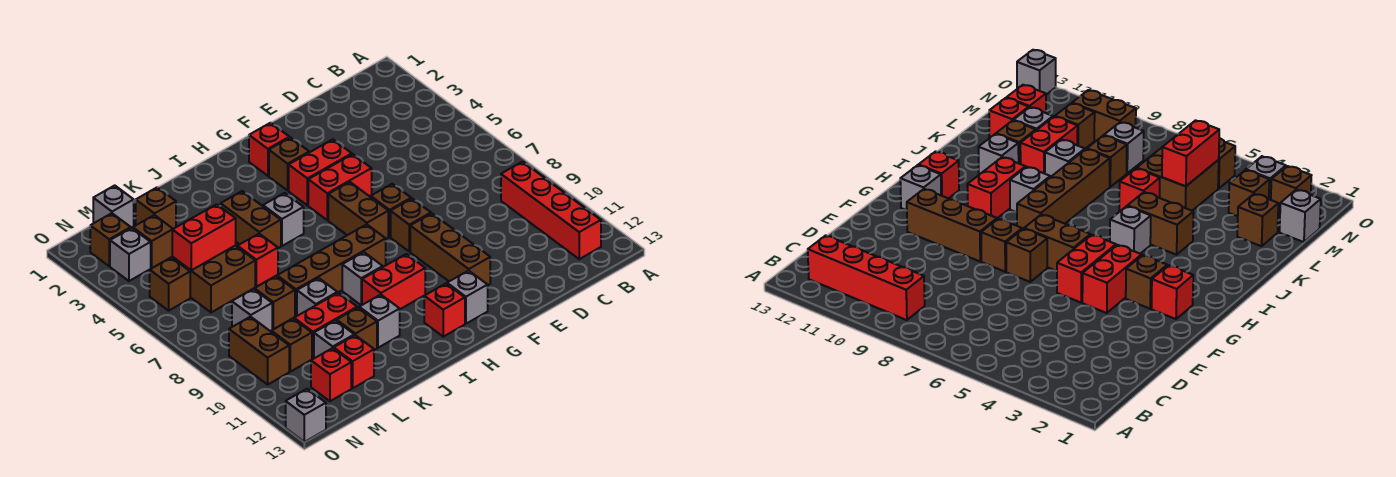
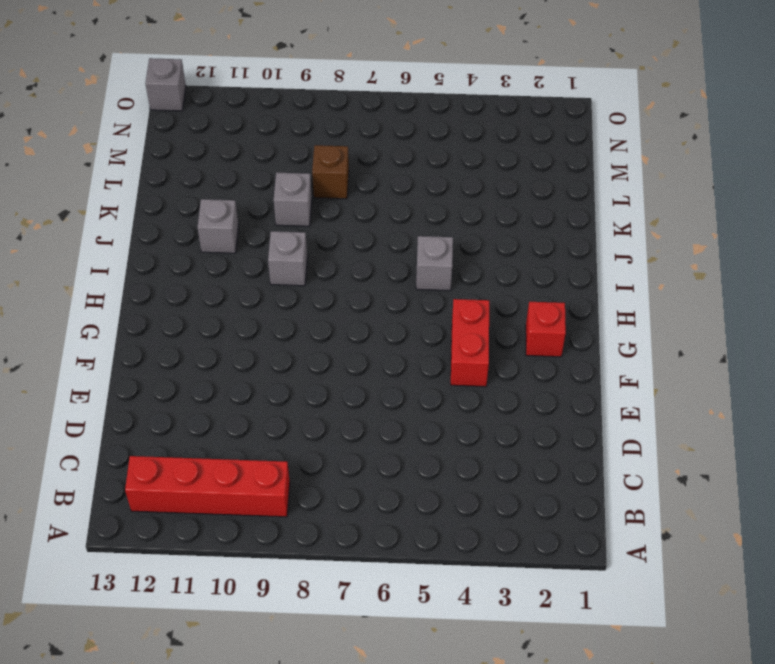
none -> red 1x2 brick [308,154,372,220]
none -> brown 1x1 brick [371,184,411,237]
none -> brown 1x1 brick [391,199,431,252]
none -> brown 1x3 brick [410,213,490,285]

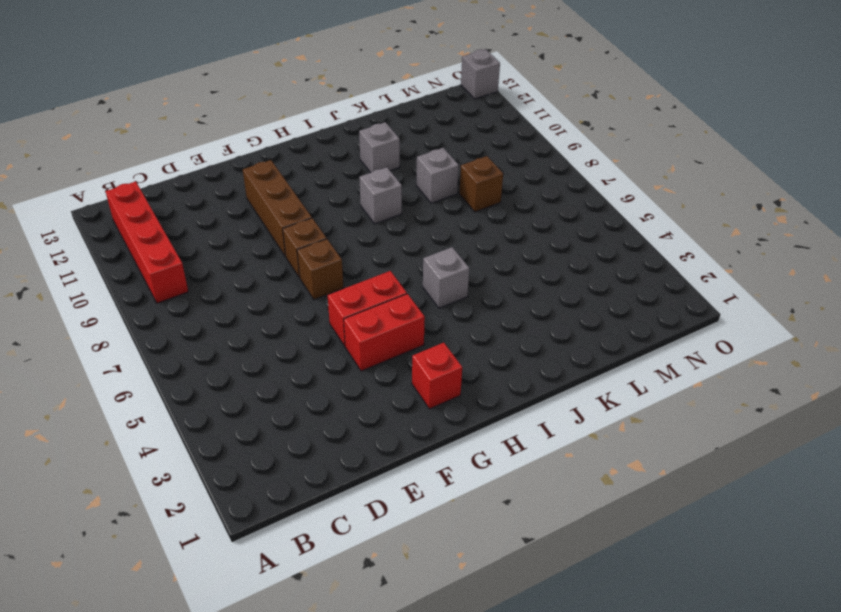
none -> brown 1x1 brick [269,138,309,190]
none -> brown 1x2 brick [328,182,388,239]
none -> grey 1x1 brick [447,271,488,324]
none -> brown 1x4 brick [277,224,386,316]

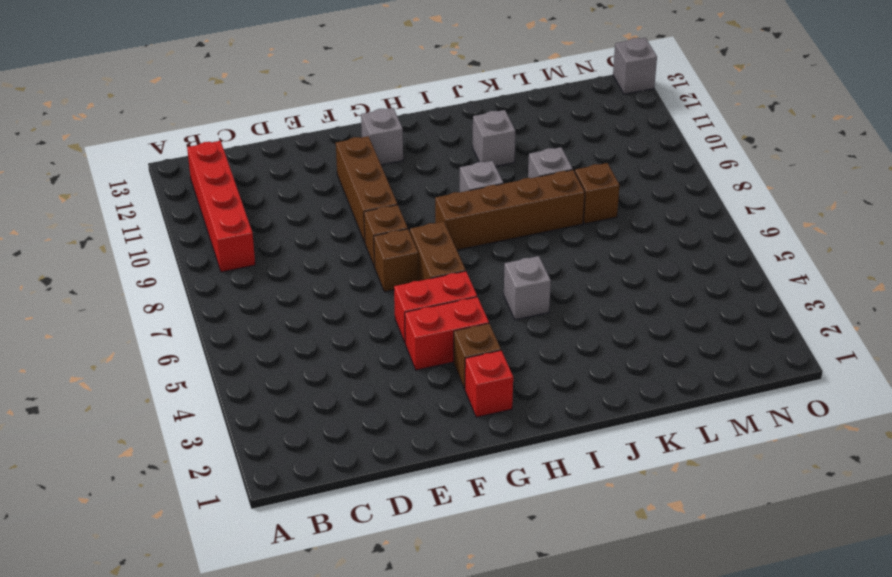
none -> red 1x2 brick [362,254,425,309]
none -> red 1x1 brick [424,284,465,337]
none -> brown 1x2 brick [221,191,281,248]
none -> red 1x1 brick [238,234,278,287]

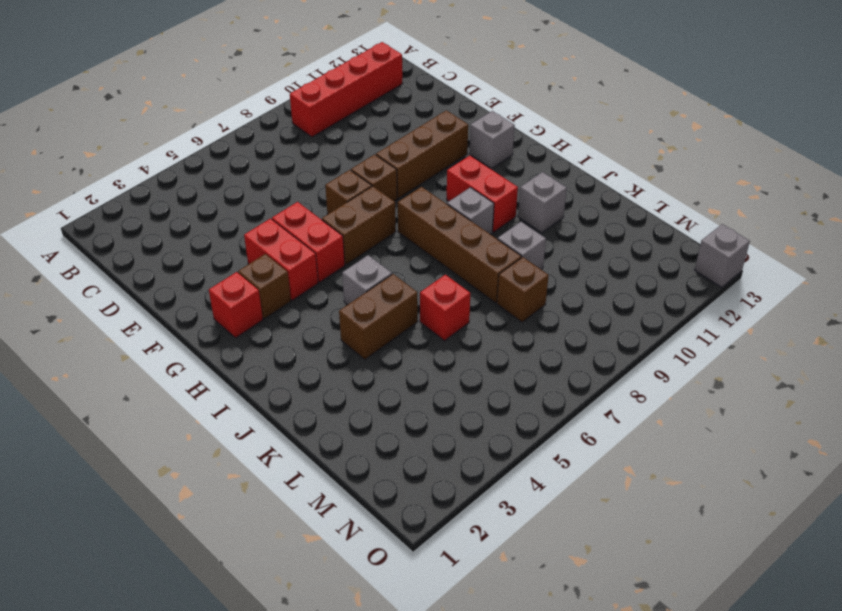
none -> red 1x1 brick [424,284,465,337]
none -> red 1x2 brick [294,293,357,359]
none -> brown 1x1 brick [337,308,377,350]
none -> brown 1x1 brick [136,187,176,229]

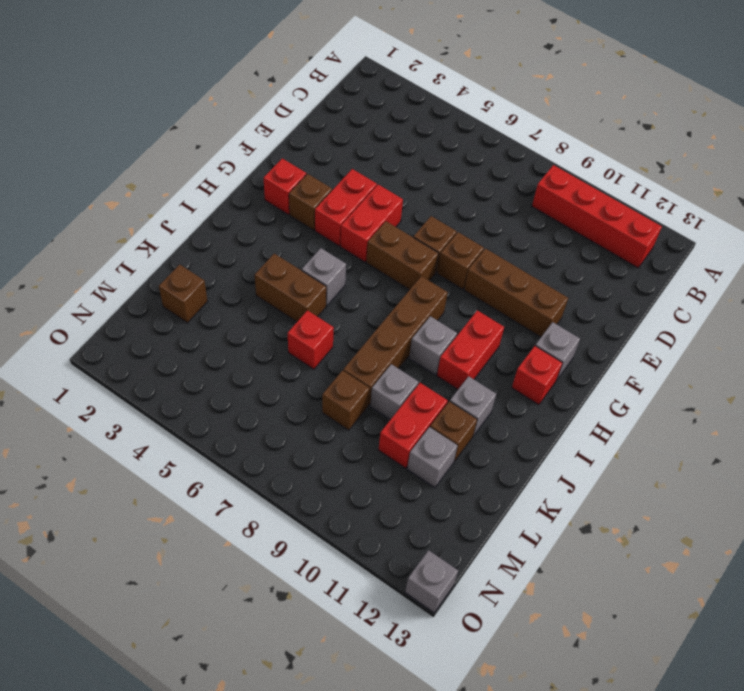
none -> brown 2x2 brick [172,246,255,313]
none -> red 1x1 brick [334,335,374,388]
none -> grey 1x1 brick [93,185,134,228]
none -> brown 1x1 brick [133,215,173,268]

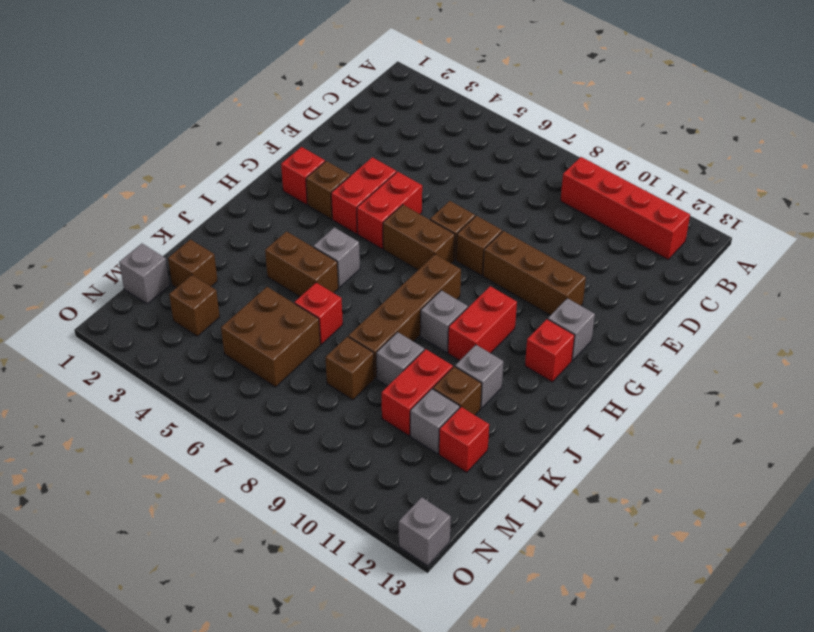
none -> grey 1x1 brick [232,289,272,331]
none -> brown 1x1 brick [271,319,312,372]
none -> red 1x1 brick [311,348,351,401]
none -> brown 1x1 brick [90,213,131,266]

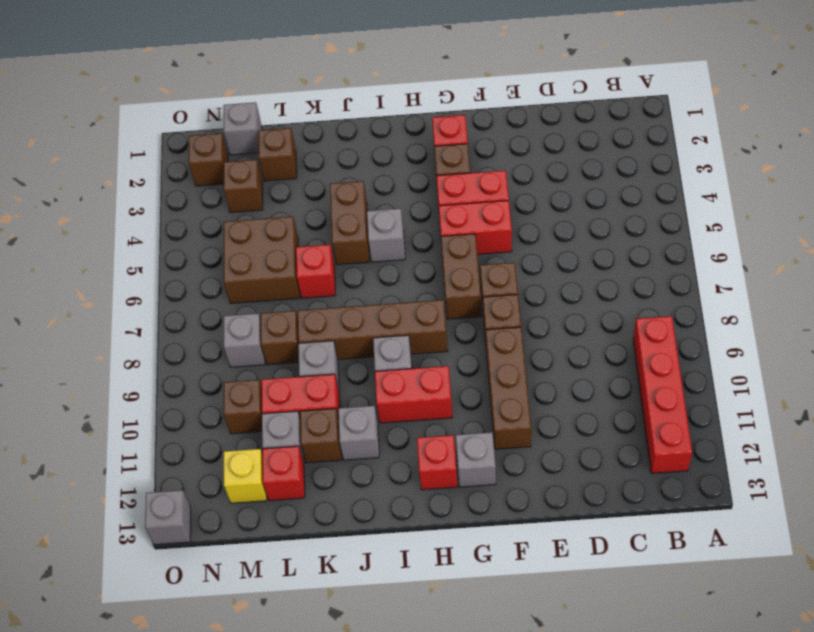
yellow 1x1 brick [224,449,267,503] -> red 1x1 brick [311,348,351,401]
none -> grey 1x1 brick [110,228,151,281]
none -> brown 1x1 brick [150,258,190,311]
none -> brown 1x2 brick [229,317,289,384]
none -> red 1x2 brick [172,204,236,270]

